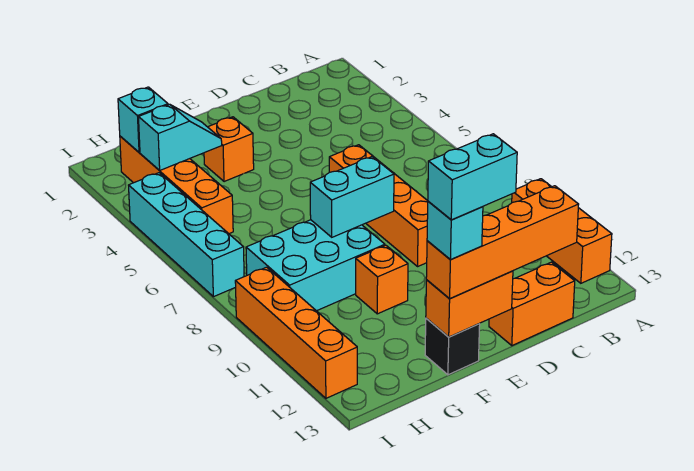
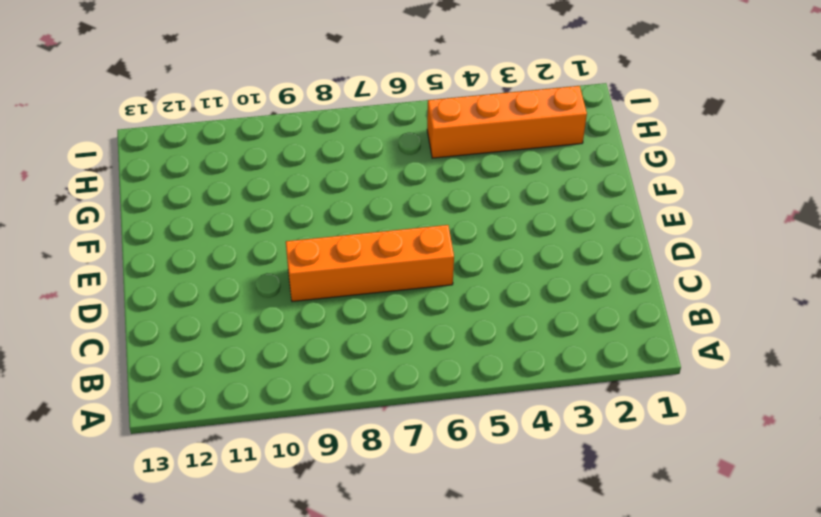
none -> orange 1x3 brick [512,179,612,283]
none -> orange 1x2 brick [489,262,575,346]
none -> orange 1x1 brick [204,117,254,182]

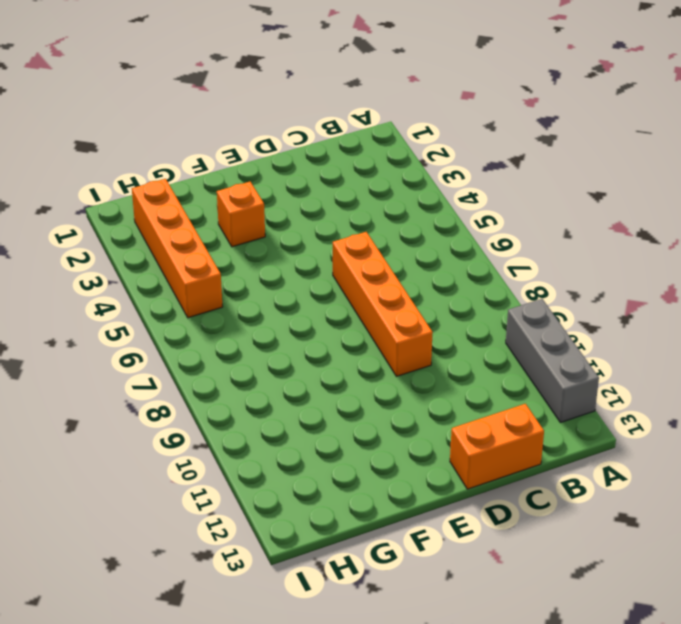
grey 1x3 brick [506,299,599,423] -> orange 1x3 brick [512,179,612,283]
none -> cyan 2x3 brick [246,220,385,311]
none -> orange 1x1 brick [356,245,408,314]
none -> black 1x1 brick [425,318,480,375]

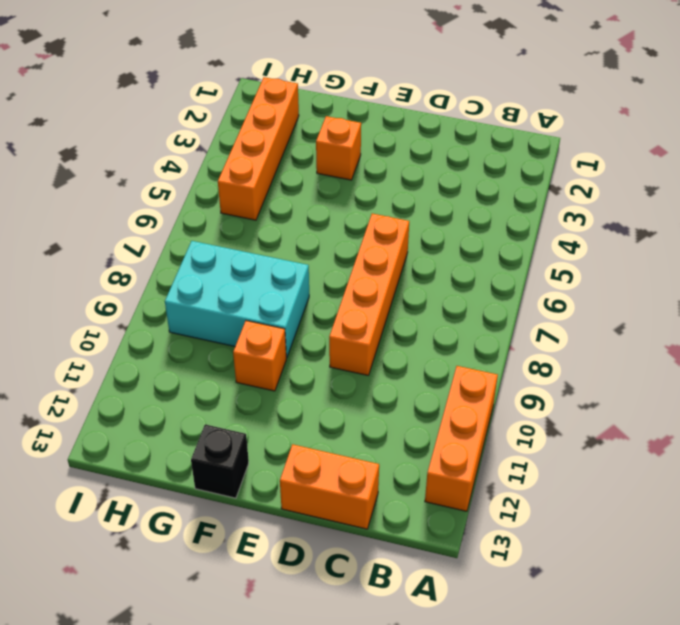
none -> cyan 1x4 brick [129,173,244,297]
none -> orange 1x4 brick [235,267,357,398]
none -> cyan 1x2 brick [310,157,394,237]

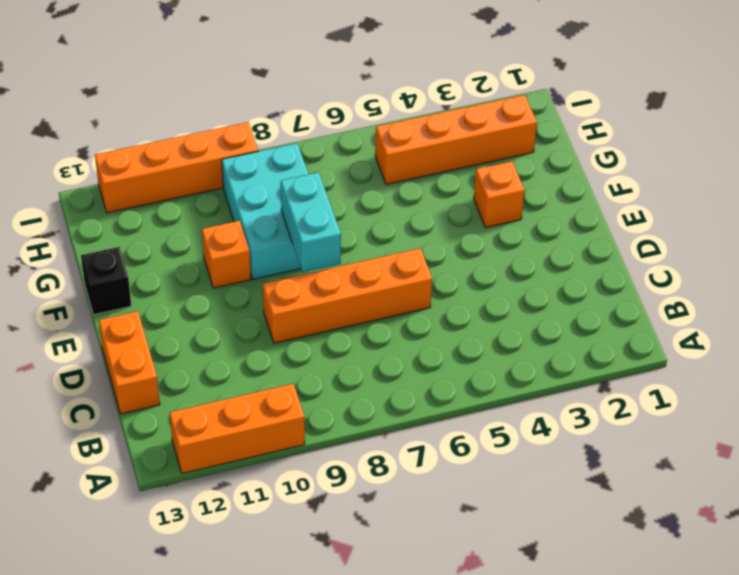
none -> cyan 1x4 brick [129,173,244,297]
none -> orange 1x2 brick [426,271,513,337]
none -> cyan 1x2 slope [139,104,222,170]

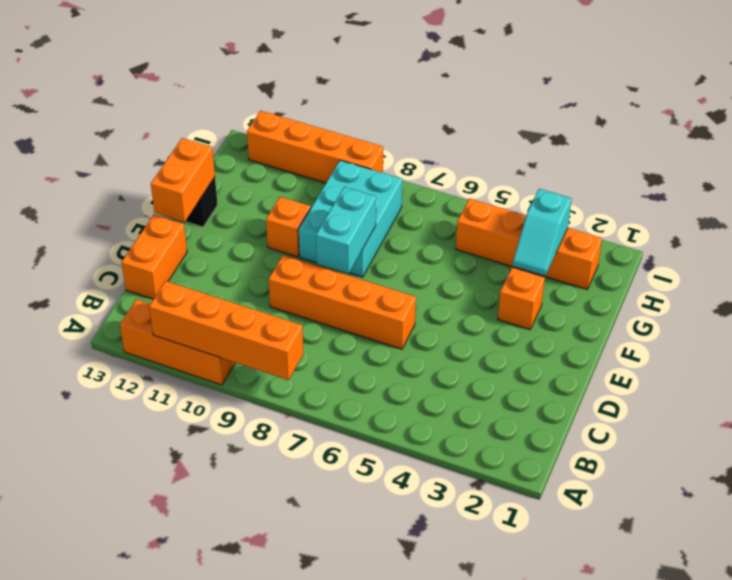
orange 1x4 brick [149,281,303,380] -> orange 1x4 brick turned to [426,186,579,299]
none -> cyan 1x4 brick [129,173,244,297]
none -> cyan 1x1 brick [118,87,168,152]
none -> cyan 1x1 brick [427,201,483,260]

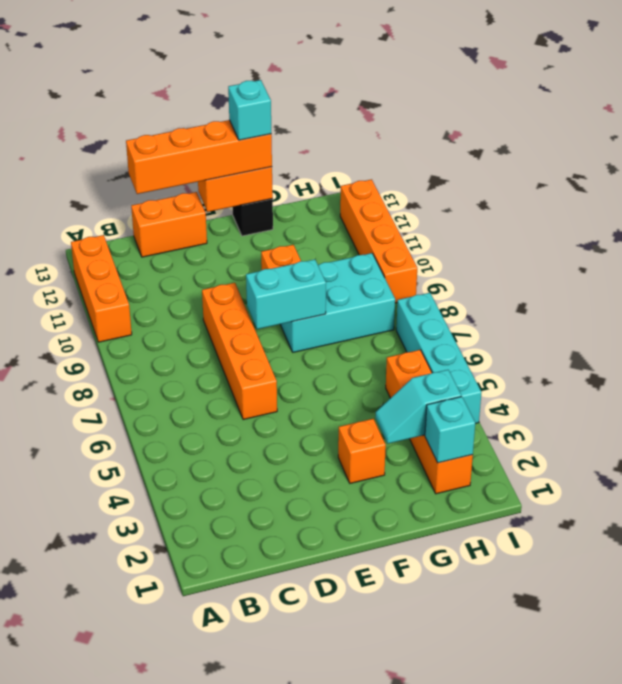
none -> cyan 1x2 brick [428,134,517,220]

